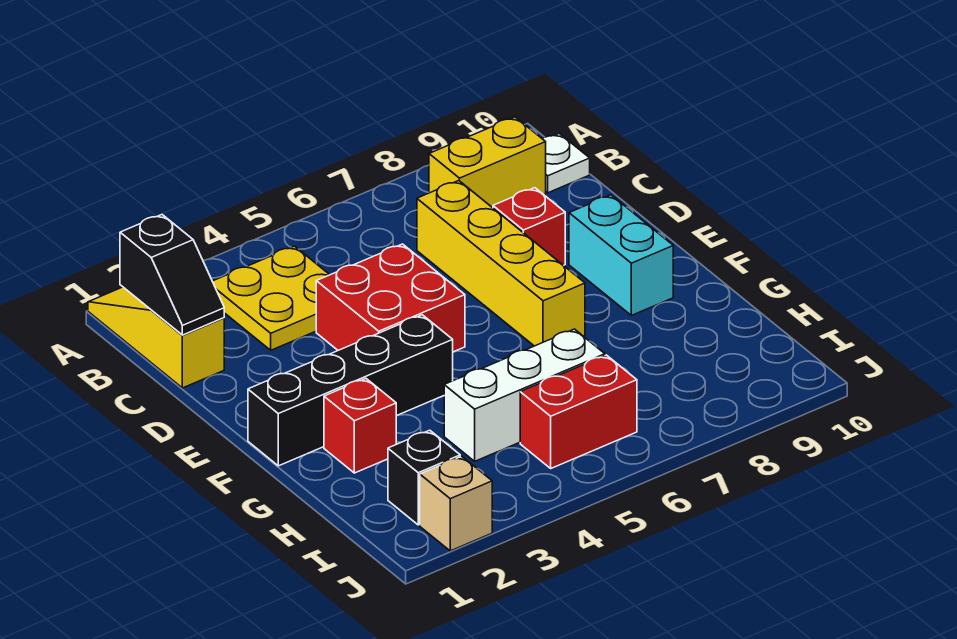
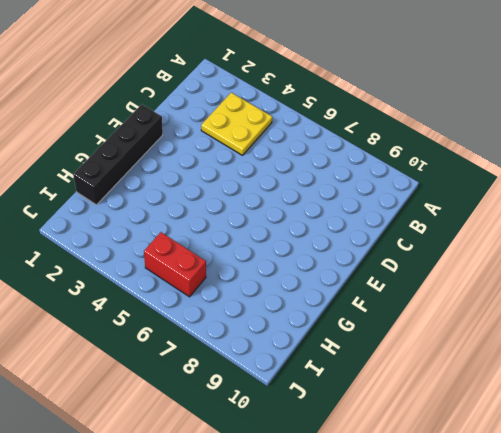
black 1x4 brick [73,104,163,205] -> black 1x4 brick turned to [248,315,453,466]
none -> yellow 1x3 slope [88,287,224,388]
none -> yellow 1x2 brick [429,117,546,208]
none -> white 1x1 plate [542,133,590,193]

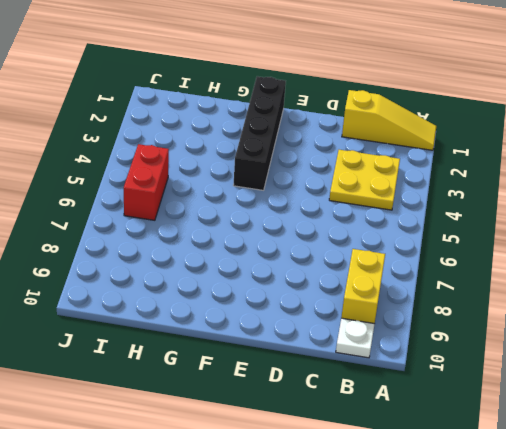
none -> yellow 1x4 brick [417,181,585,346]
none -> red 2x2 brick [316,244,465,352]
none -> red 1x1 brick [493,188,565,265]

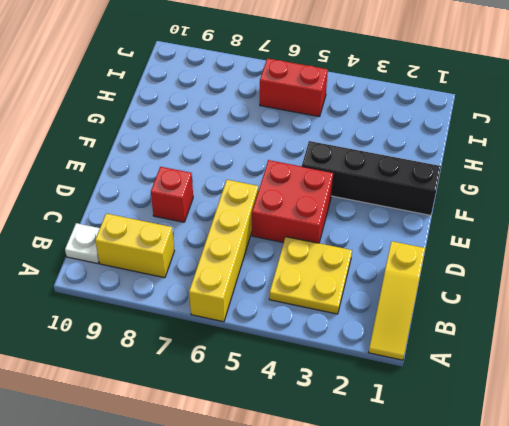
yellow 1x4 brick [189,180,258,322] -> yellow 1x4 brick moved to [417,181,585,346]
none -> cyan 1x2 brick [569,195,673,315]
none -> red 1x1 brick [324,378,396,473]
none -> white 1x3 brick [444,329,605,461]

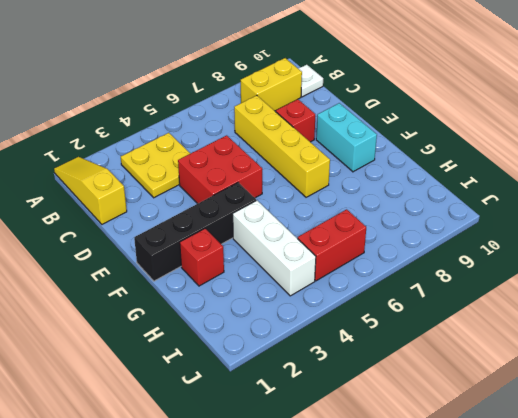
white 1x3 brick [233,201,316,296] -> white 1x3 brick turned to [444,329,605,461]
none -> black 1x1 brick [388,430,460,525]
none -> tan 1x1 brick [420,456,492,551]
none -> black 1x2 slope [120,215,224,335]

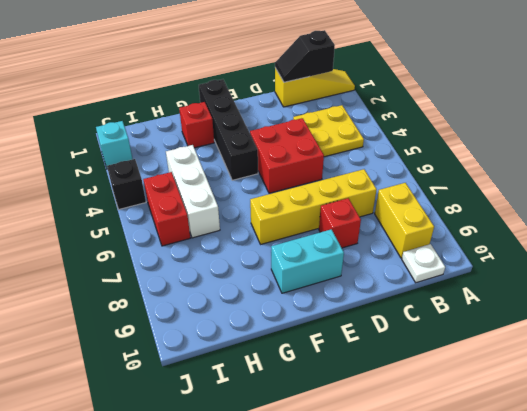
cyan 1x1 brick [96,121,132,169] -> tan 1x1 brick [420,456,492,551]
black 1x1 brick [107,159,146,209] -> black 1x1 brick moved to [388,430,460,525]

